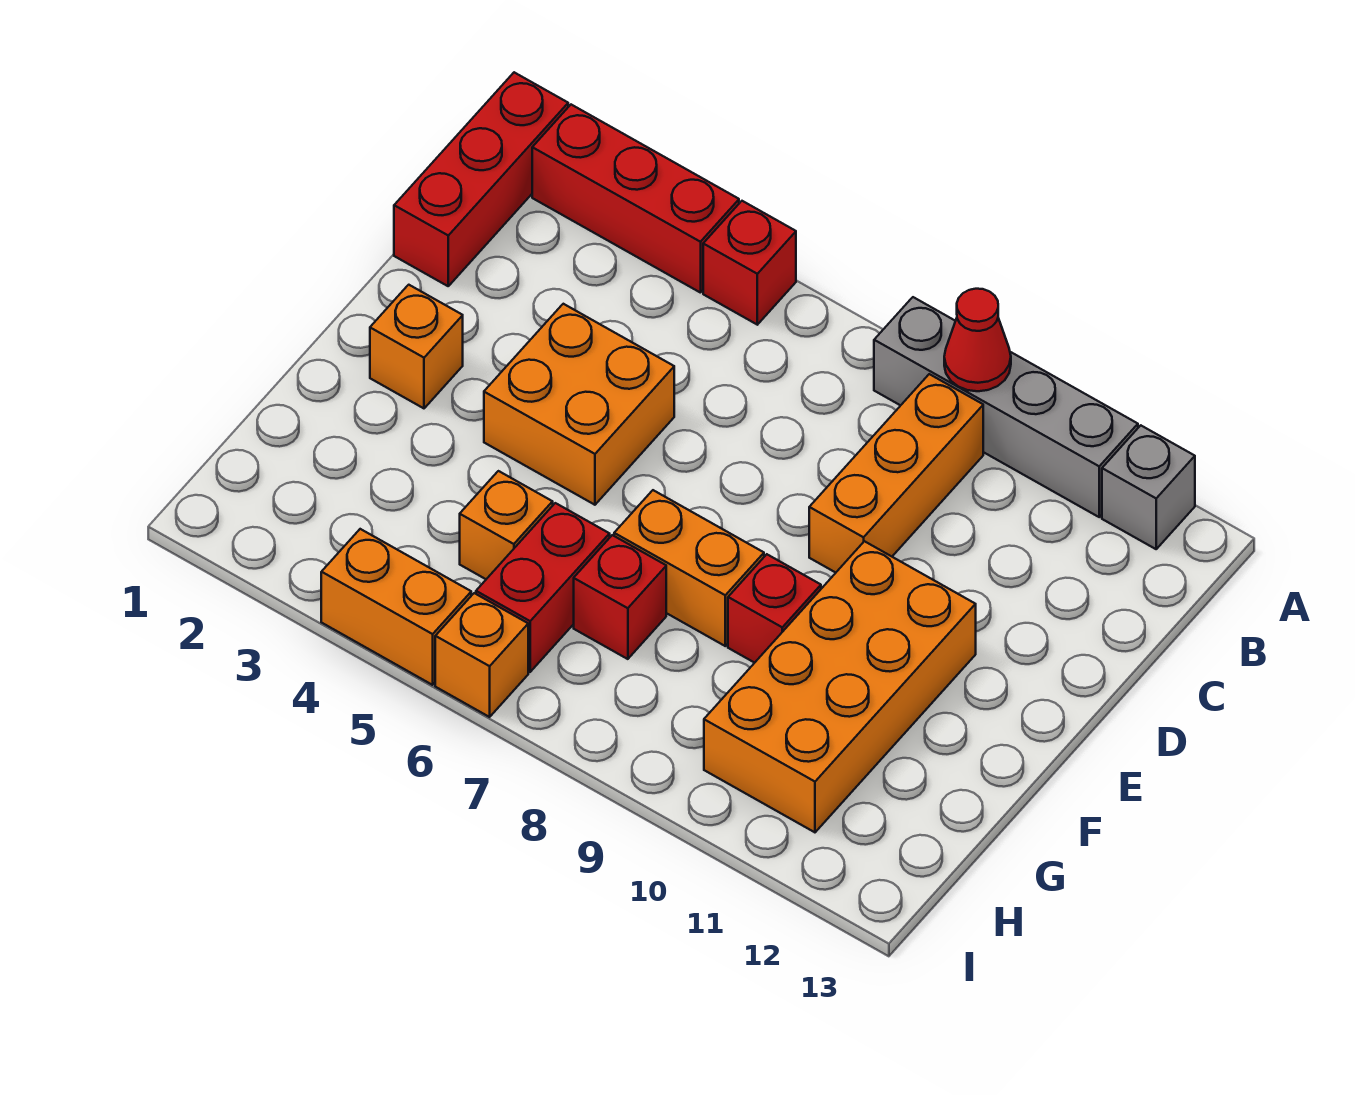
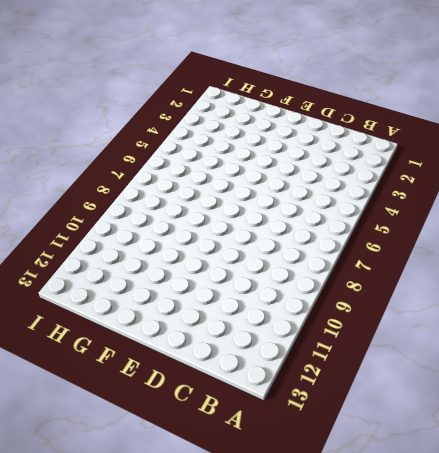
none -> red 1x3 brick [394,72,568,286]
none -> red 1x3 brick [532,105,739,293]
none -> red 1x1 brick [703,201,796,325]

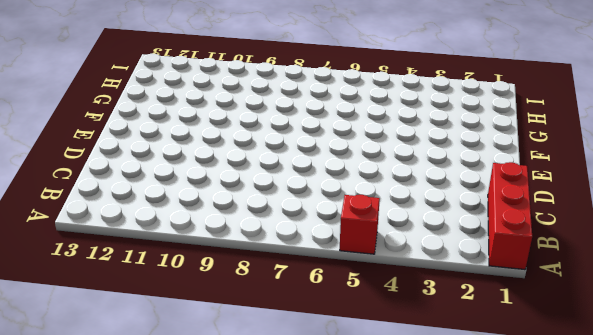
none -> red 1x3 brick [532,105,739,293]
none -> grey 1x4 brick [874,297,1138,517]
none -> grey 1x1 brick [1102,425,1195,549]

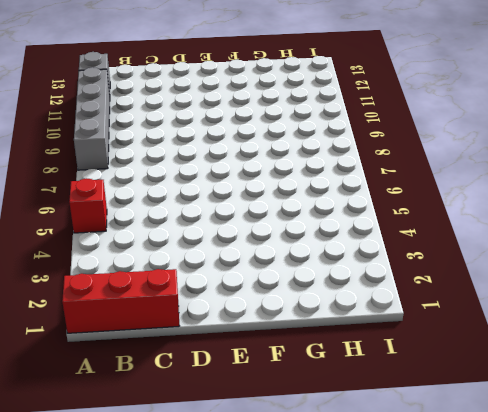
none -> red 1x3 brick [532,105,739,293]
none -> orange 1x3 brick [809,374,983,573]
none -> orange 2x2 brick [484,304,674,505]

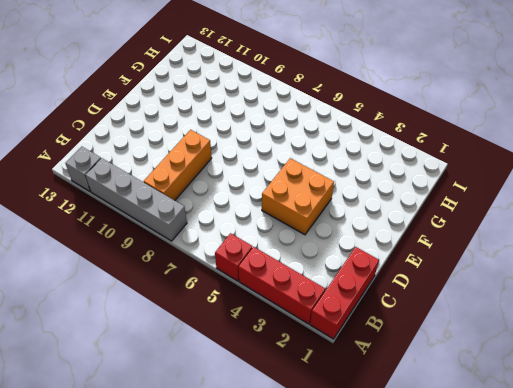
none -> orange 1x1 brick [370,285,463,408]
none -> orange 2x4 brick [704,541,976,832]
none -> orange 1x2 brick [614,490,764,646]

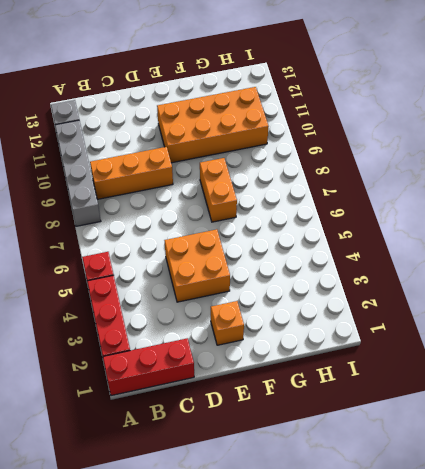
none -> red 1x1 brick [728,554,821,663]
none -> orange 1x1 brick [460,471,553,579]
none -> red 1x2 brick [476,503,610,672]

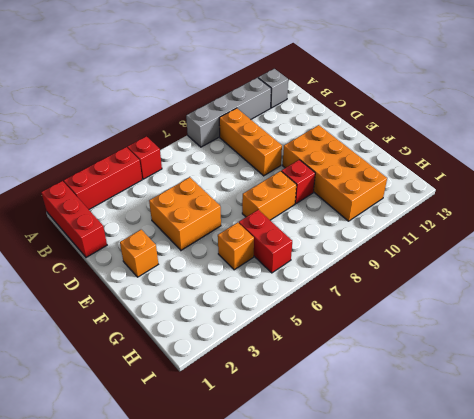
none -> red 1x1 brick [574,535,666,659]
none -> orange 1x2 brick [321,529,471,685]
none -> orange 1x1 brick [435,593,528,717]

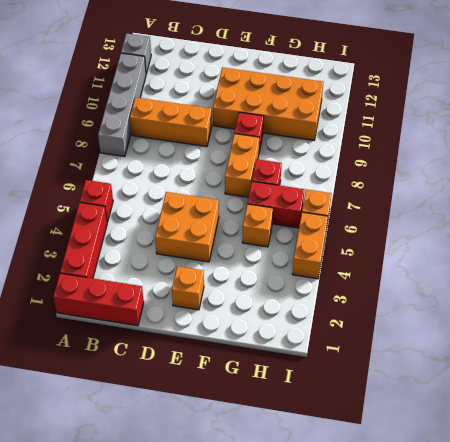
none -> red 1x1 cone [944,289,1011,391]

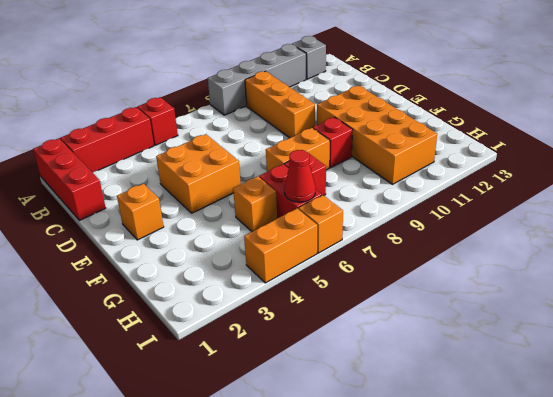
red 1x1 cone [284,150,315,202] -> red 1x1 cone moved to [944,289,1011,391]

